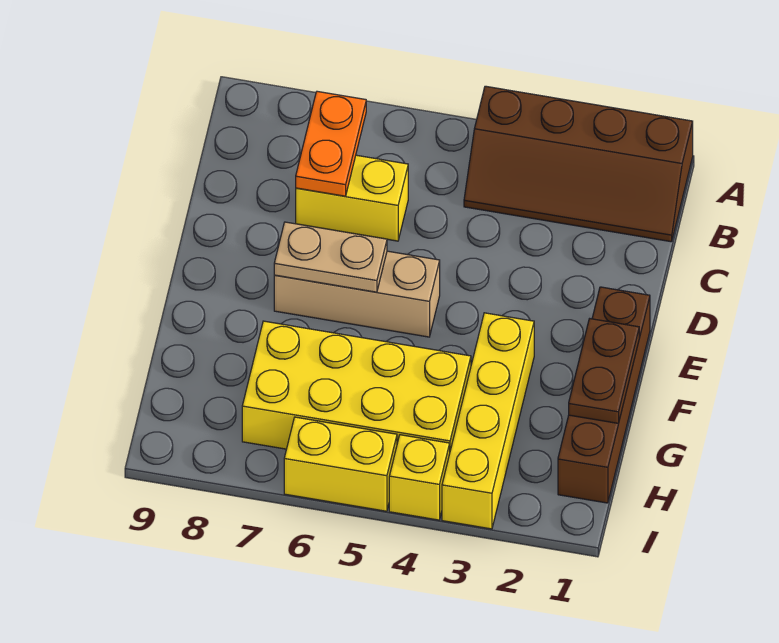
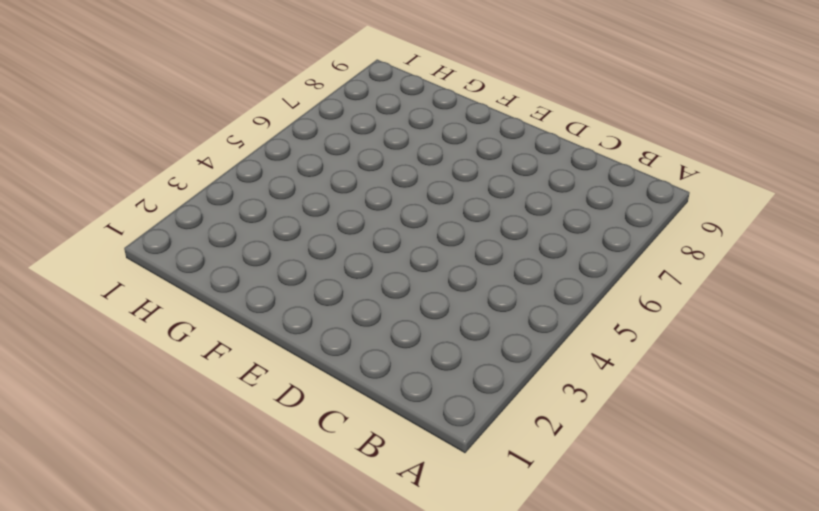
none -> brown 2x4 slope [464,86,693,242]
none -> yellow 1x2 brick [296,155,408,241]

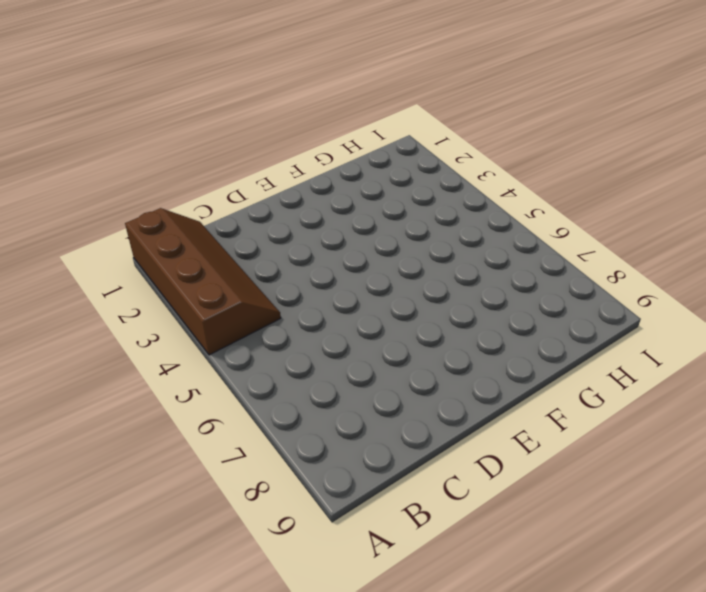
none -> yellow 1x2 brick [296,155,408,241]
none -> brown 1x4 brick [558,287,650,503]

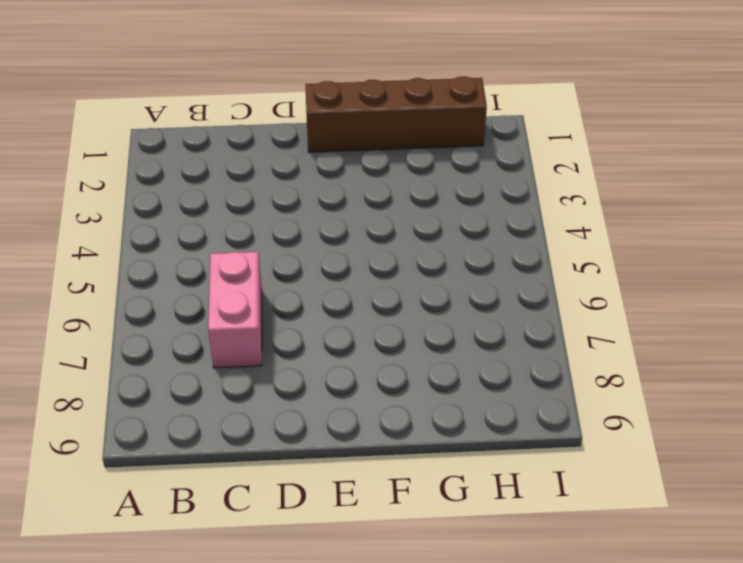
pink 1x2 brick [208,252,262,368] -> yellow 1x2 brick [296,155,408,241]
none -> brown 2x4 slope [464,86,693,242]
none -> tan 1x3 brick [274,251,440,337]

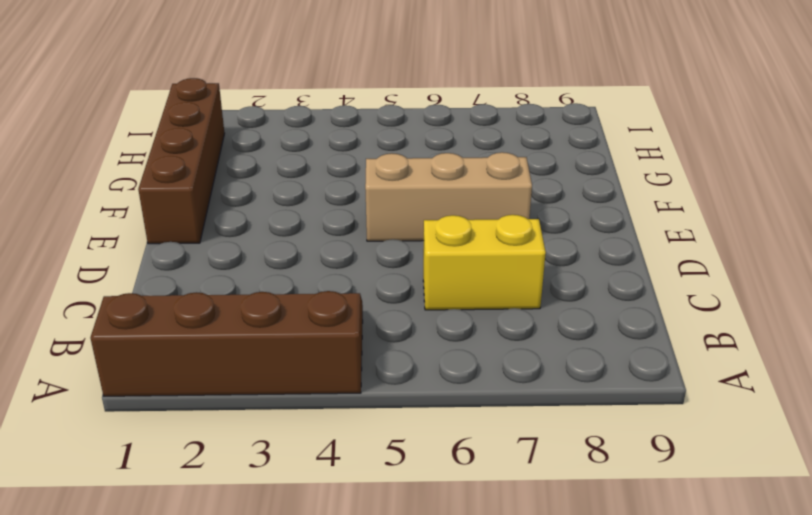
none -> yellow 1x4 brick [442,313,534,529]
none -> yellow 2x4 brick [242,321,471,450]

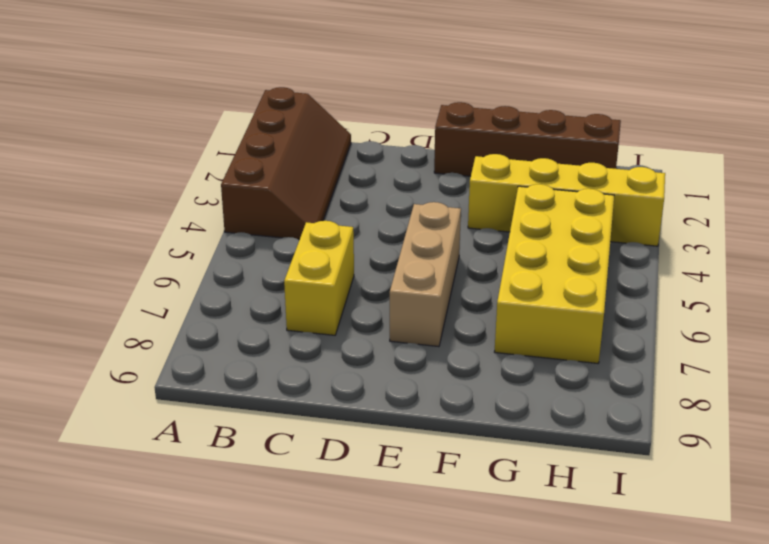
none -> yellow 1x1 brick [389,435,450,520]
none -> yellow 1x2 brick [284,417,397,511]

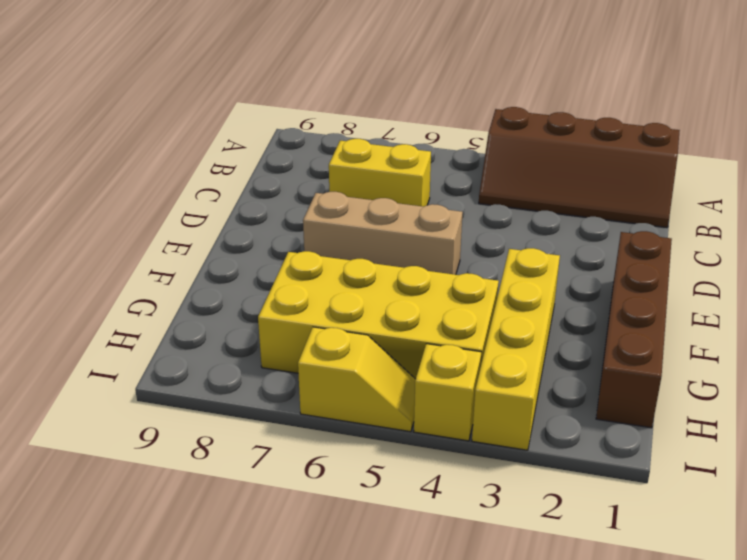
yellow 1x2 slope [298,327,416,432] -> yellow 1x2 brick [284,417,397,511]
none -> orange 1x2 plate [296,91,366,196]
none -> tan 1x2 plate [274,222,387,292]

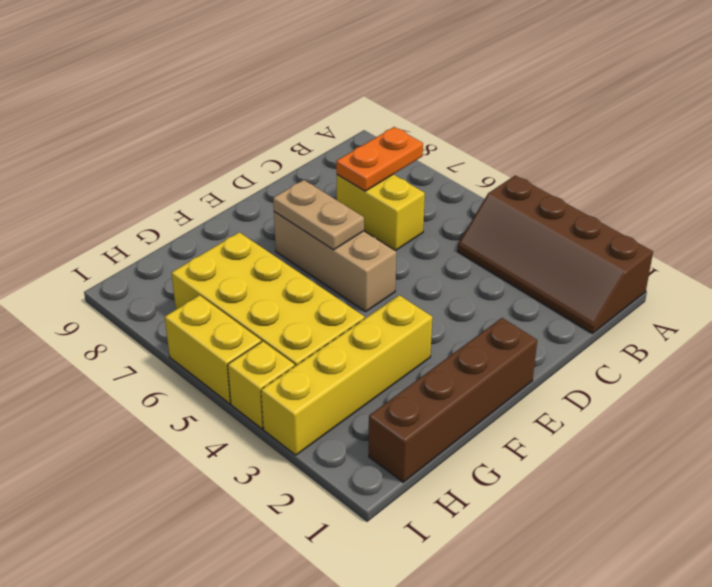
none -> brown 1x2 plate [569,319,639,424]

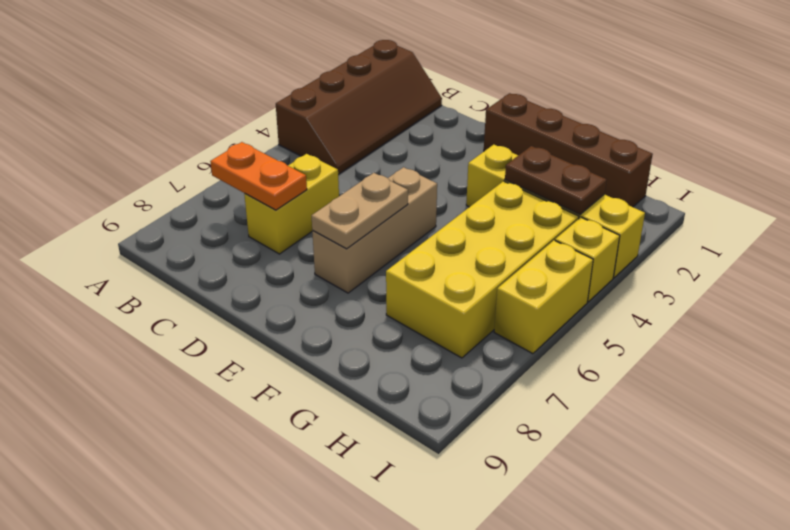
brown 1x2 plate [505,146,607,214] -> brown 1x2 plate moved to [569,319,639,424]

